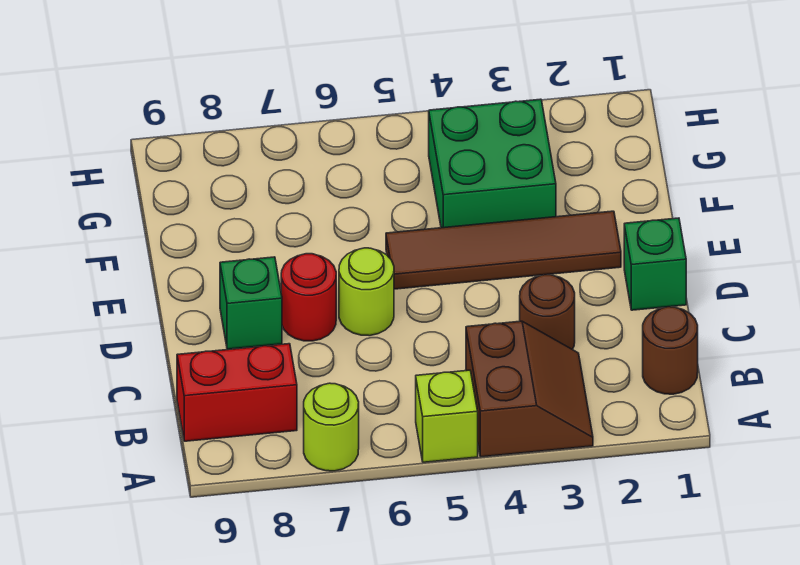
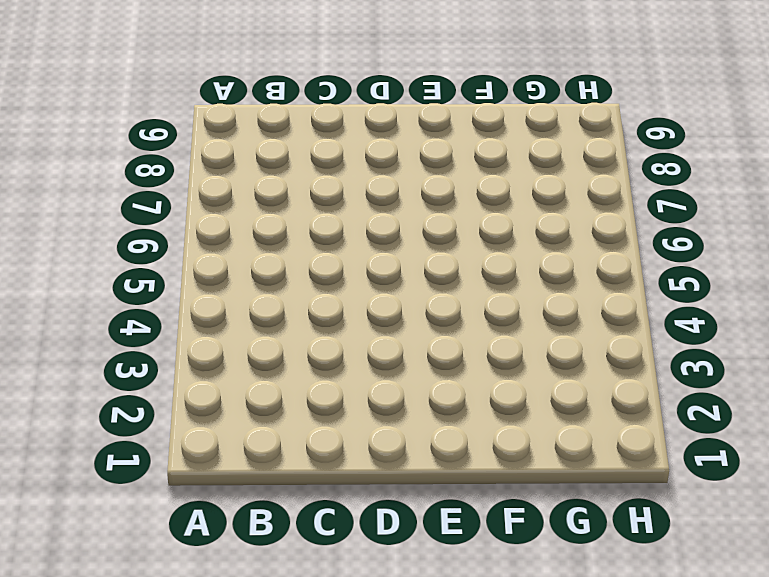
none -> brown 2x2 slope [466,321,593,457]
none -> lime 1x1 brick [416,370,478,462]
none -> lime 1x1 round brick [304,383,359,471]

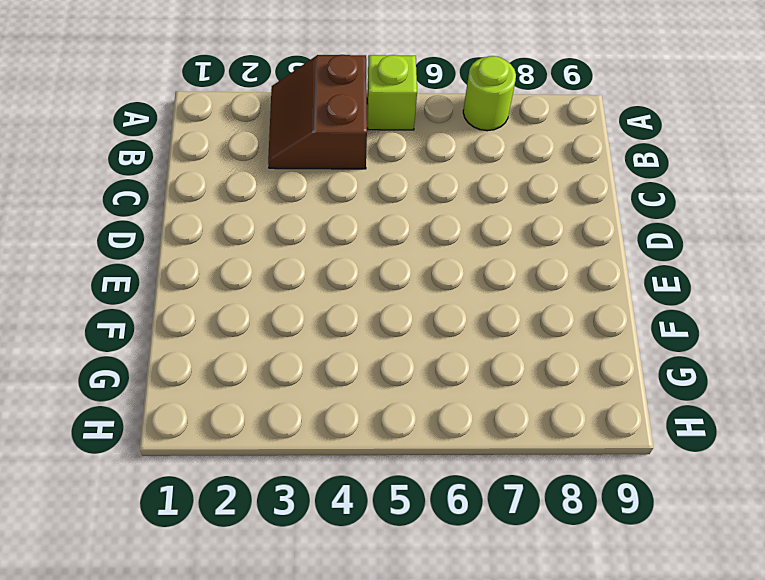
none -> brown 1x1 round brick [643,307,698,394]
none -> red 1x2 brick [177,344,297,441]
none -> brown 1x1 round brick [520,275,575,349]

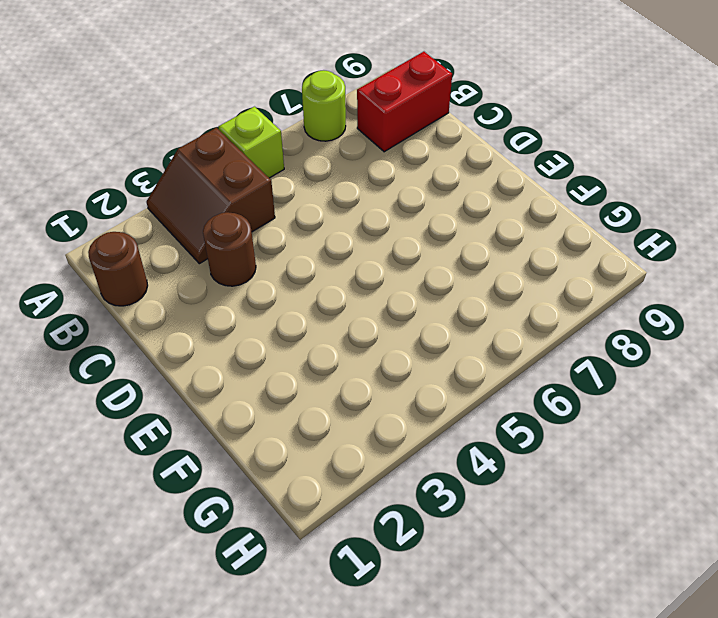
none -> green 1x1 brick [624,218,686,310]
none -> lime 1x1 round brick [339,248,394,336]
none -> red 1x1 round brick [281,254,336,341]

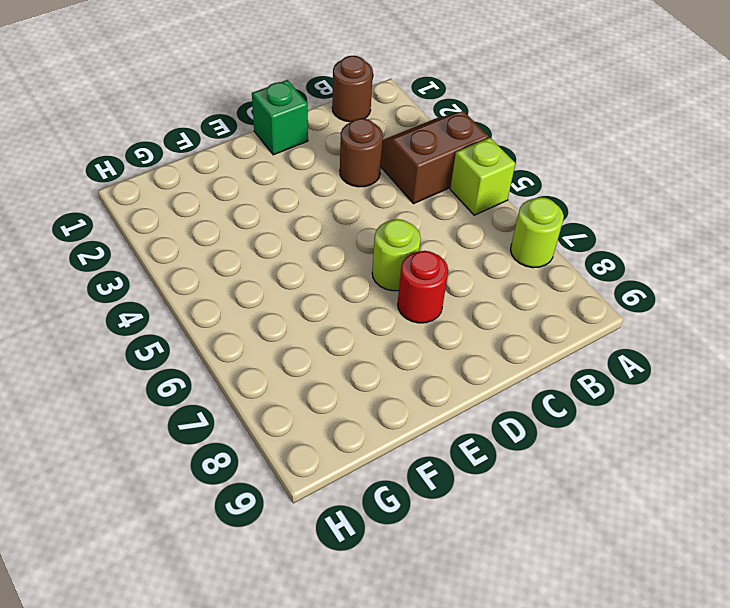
none -> red 1x2 brick [177,344,297,441]
none -> green 1x1 brick [220,257,282,349]
none -> brown 1x4 tile [386,211,621,289]

